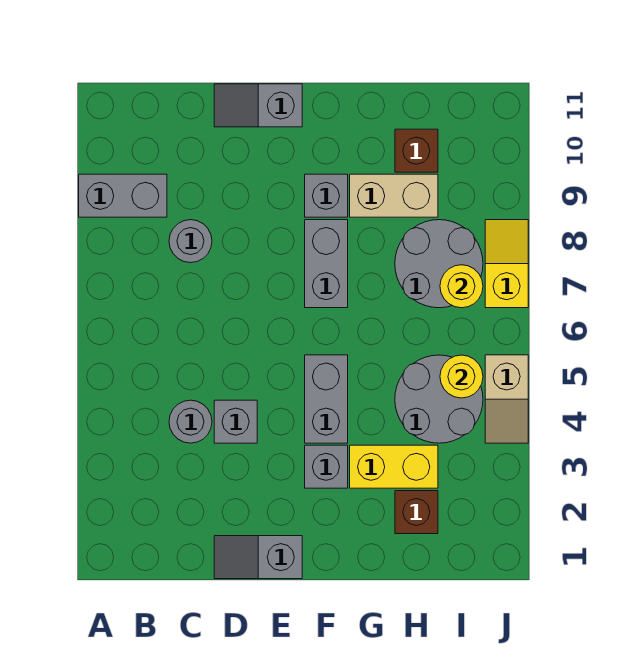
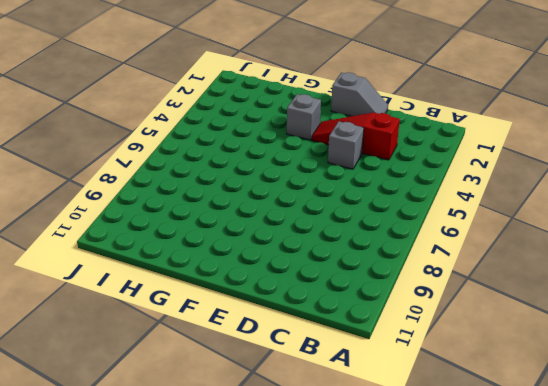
red 1x3 slope [312,113,400,160] -> none
none -> grey 1x2 brick [79,174,167,217]
none -> grey 1x1 round brick [169,400,212,443]
none -> grey 1x1 round brick [169,220,212,263]

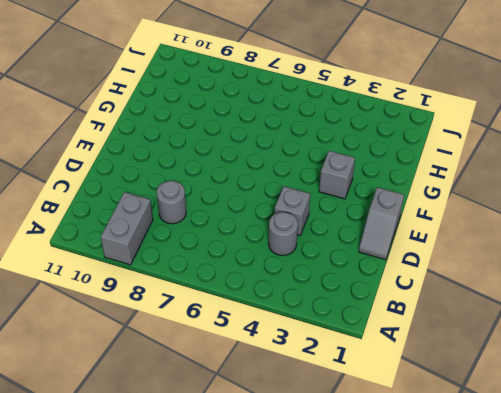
none -> grey 1x2 slope [214,84,302,127]
none -> grey 1x2 brick [305,355,348,443]
none -> grey 1x2 brick [305,220,348,308]

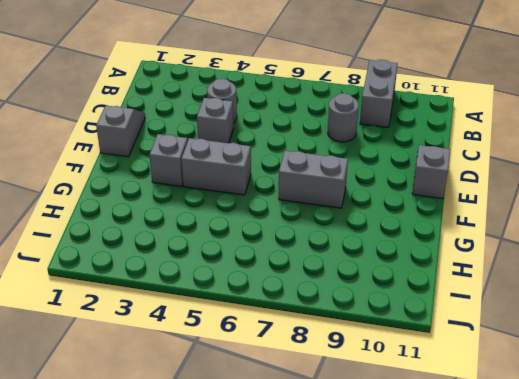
none -> grey 1x1 brick [305,174,348,217]
none -> yellow 1x2 brick [350,445,438,488]
none -> tan 1x2 brick [350,174,438,217]

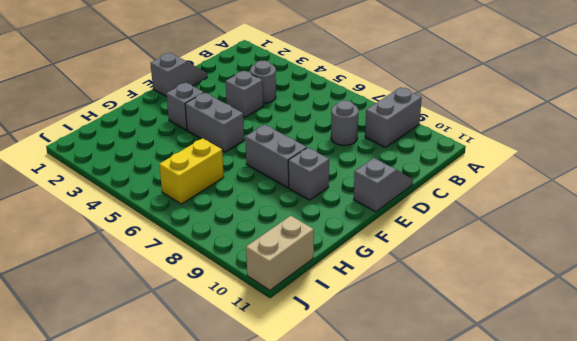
yellow 1x2 brick [159,138,224,204] -> yellow 1x2 brick moved to [350,445,438,488]
tan 1x2 brick [246,216,314,290] -> tan 1x2 brick moved to [350,174,438,217]
none -> brown 1x1 brick [395,491,438,534]
none -> grey 2x2 round brick [395,355,483,443]
none -> grey 2x2 round brick [395,220,483,308]

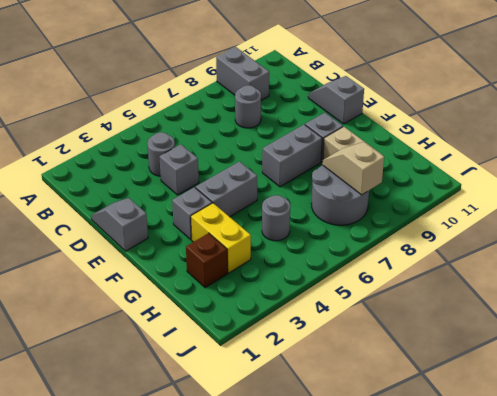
grey 1x1 round brick [262,195,290,241] -> grey 2x2 round brick [395,355,483,443]
tan 1x2 slope [322,142,384,195] -> tan 1x2 slope turned to [485,355,528,443]
none -> brown 1x1 brick [395,129,438,172]
none -> yellow 1x2 slope [485,220,528,308]
none -> yellow 1x1 round brick [440,355,483,398]

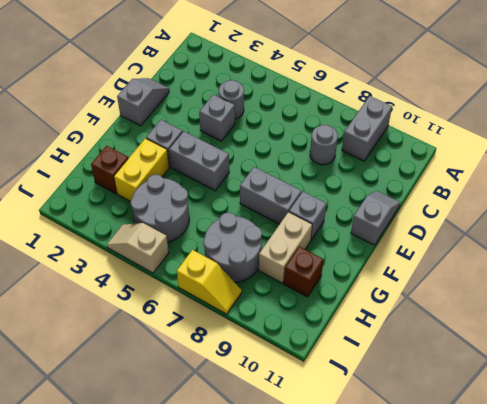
none -> yellow 1x1 round brick [440,355,483,398]
none -> yellow 1x1 round brick [440,265,483,308]

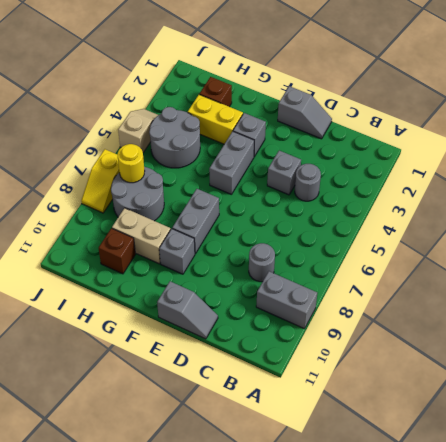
none -> yellow 1x1 round brick [440,355,483,398]

